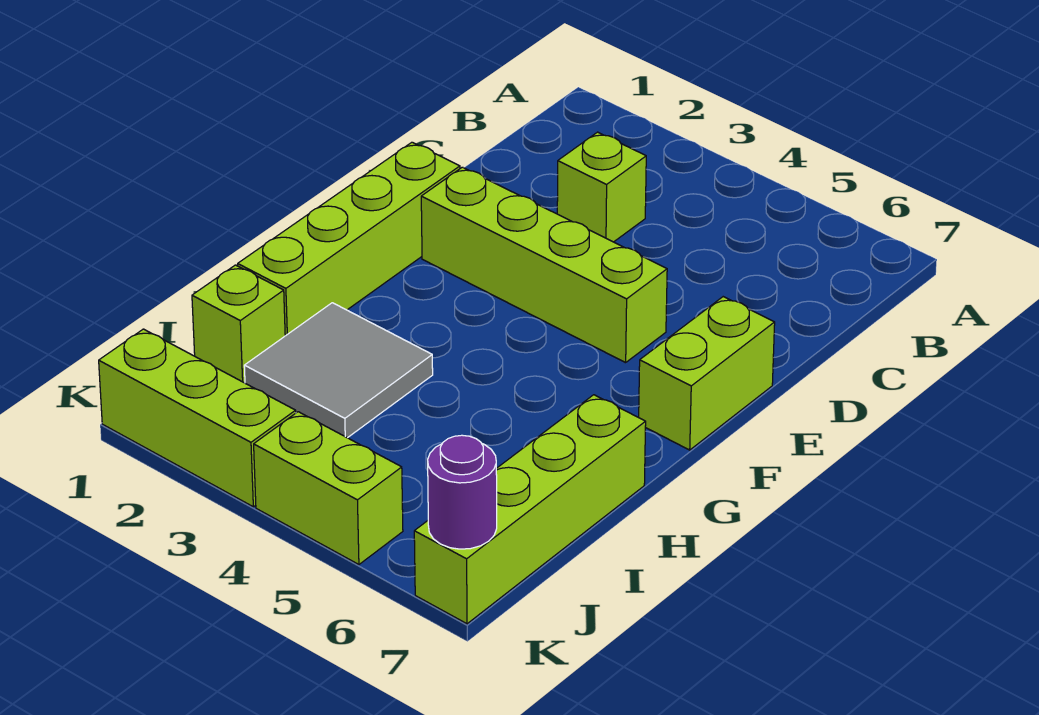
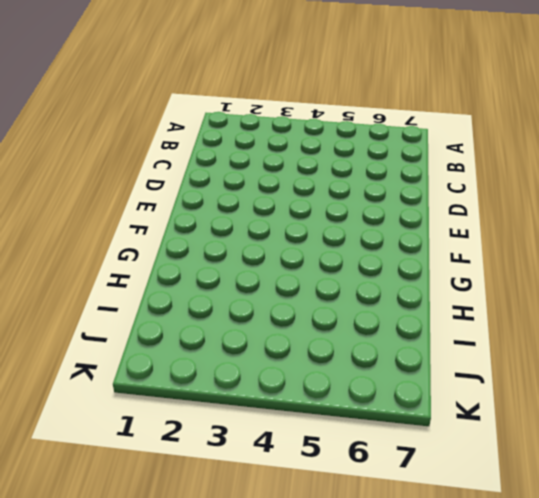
none -> lime 1x1 brick [557,132,646,242]
none -> lime 1x4 brick [238,142,460,336]

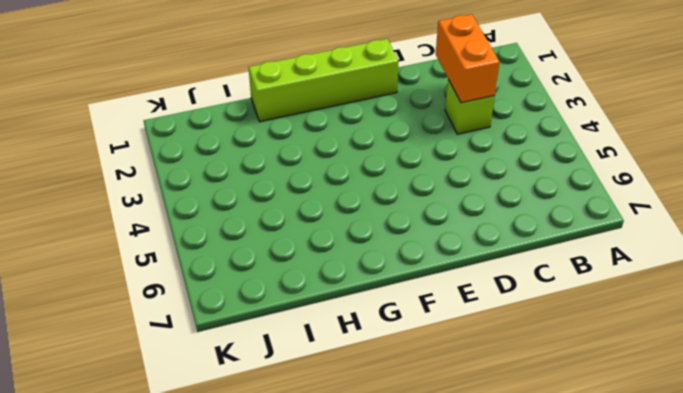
orange 1x2 brick [436,14,500,103] -> none
none -> lime 1x4 brick [421,167,667,363]
none -> lime 1x2 brick [639,297,775,450]

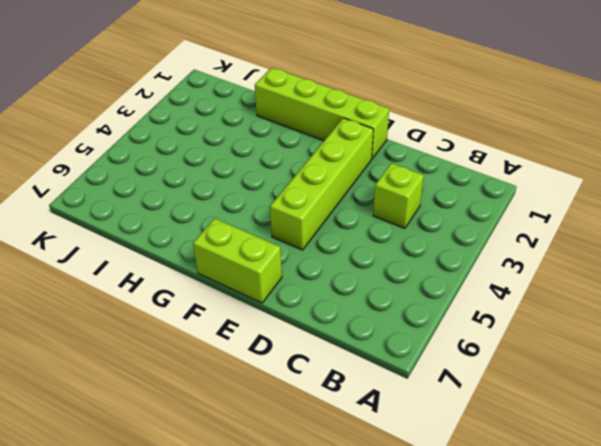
none -> grey 2x2 tile [244,303,433,438]
none -> lime 1x4 brick [414,395,646,624]

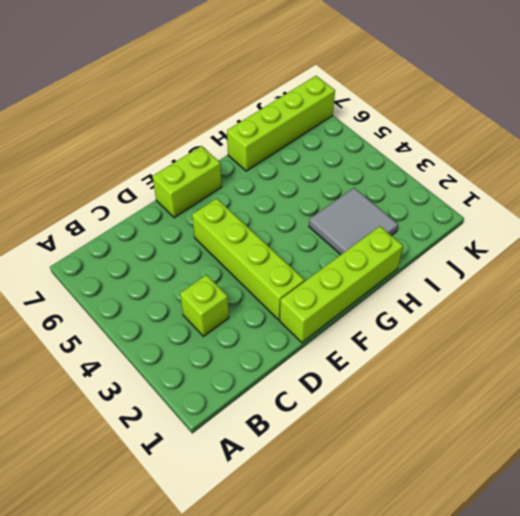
none -> lime 1x1 brick [192,265,285,383]
none -> lime 1x3 brick [99,329,296,507]

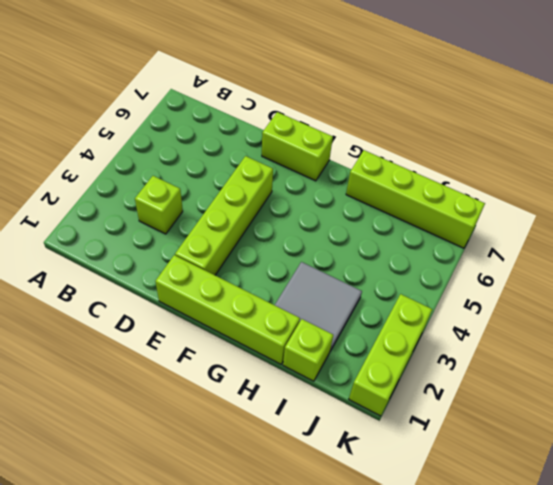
none -> lime 1x2 brick [254,412,403,565]
none -> purple 1x1 round brick [428,435,497,549]

